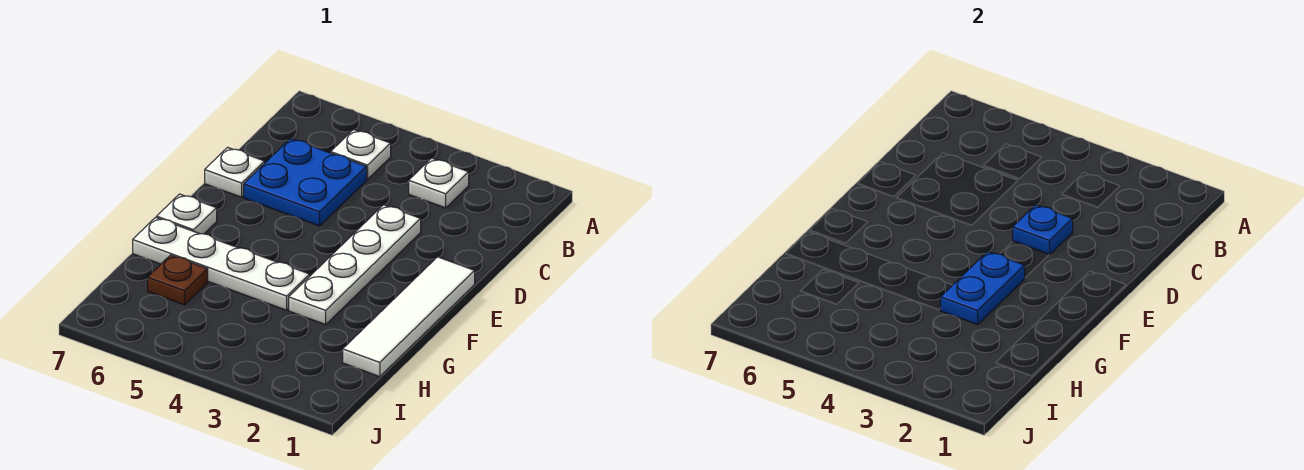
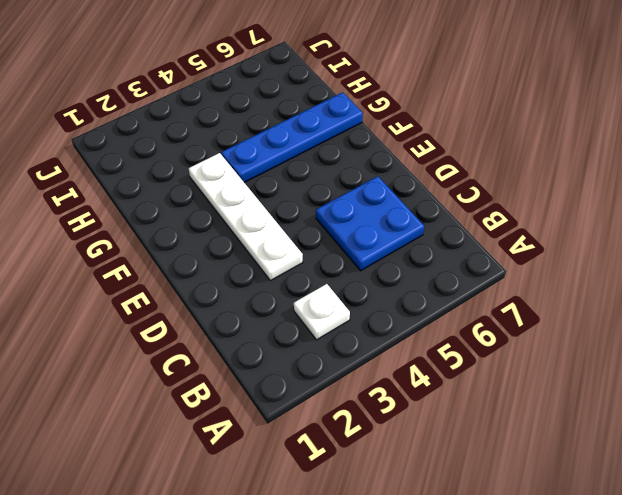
blue 1x4 plate [221,92,363,183] -> white 1x4 plate [133,217,310,310]
none -> white 1x1 plate [331,130,391,179]
none -> white 1x1 plate [205,147,265,197]

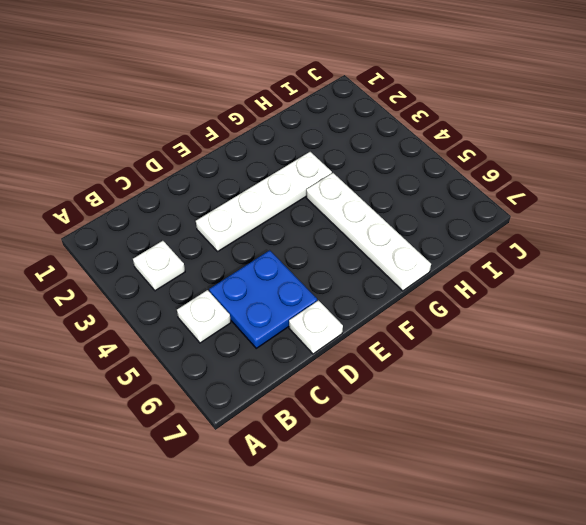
none -> white 1x4 tile [343,257,475,377]
none -> white 1x1 plate [157,194,217,234]

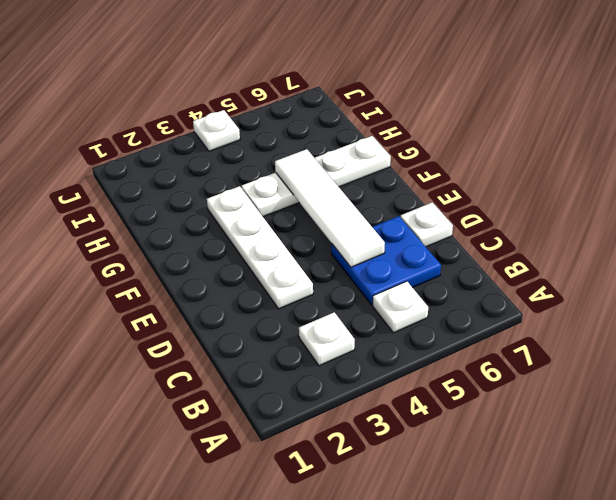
white 1x4 tile [275,149,385,267] -> white 1x4 tile moved to [343,257,475,377]
white 1x1 plate [193,110,240,151] -> white 1x1 plate moved to [157,194,217,234]
none -> brown 1x1 plate [148,255,208,305]
none -> blue 1x1 plate [1013,205,1073,255]

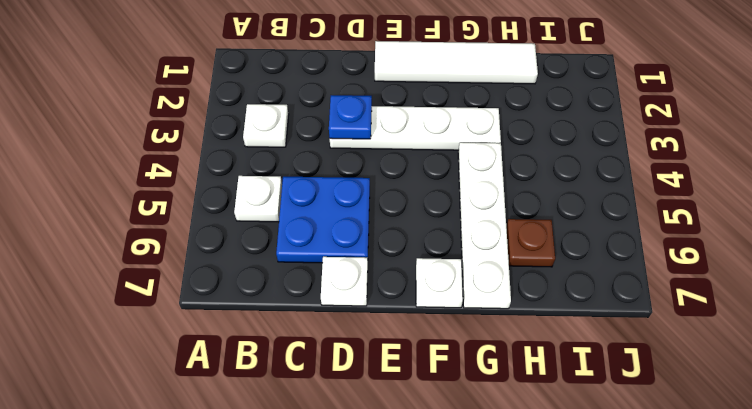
none -> blue 1x2 plate [941,251,1025,325]

